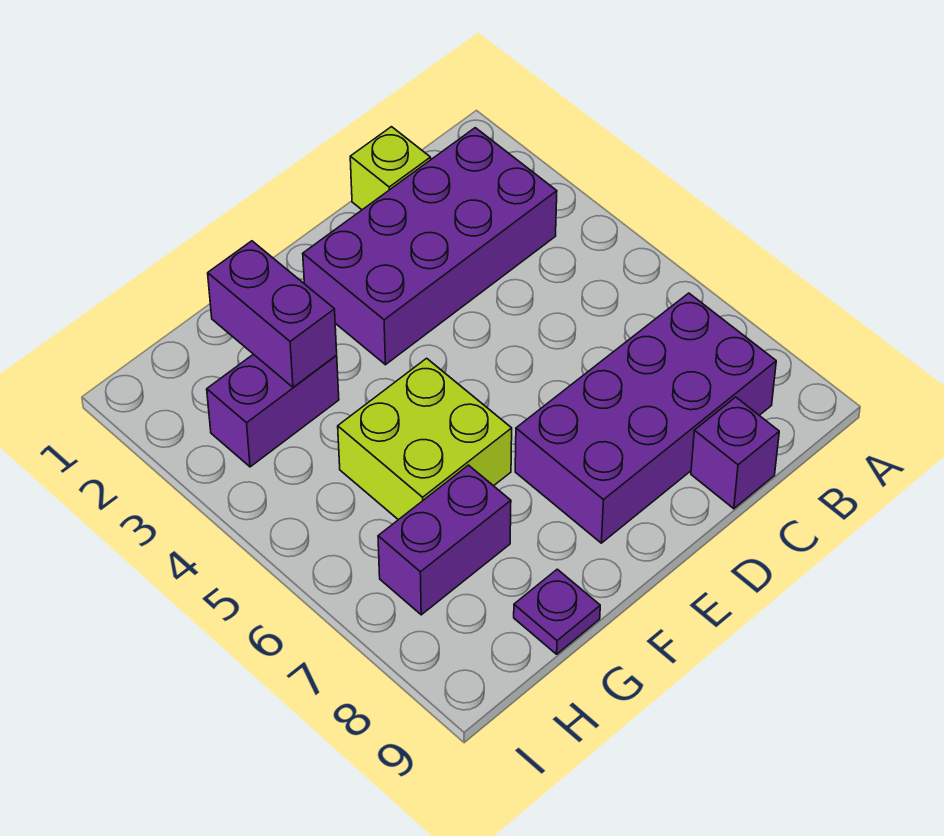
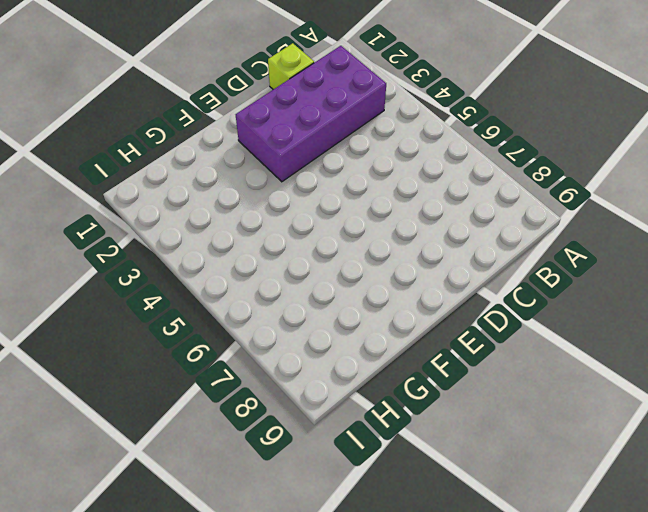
none -> purple 2x4 brick [515,293,776,543]
none -> purple 1x1 brick [691,397,779,509]

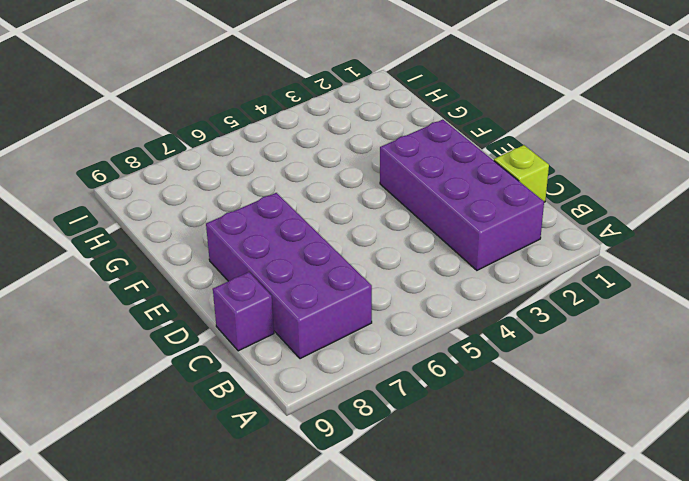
none -> lime 2x2 brick [338,358,512,520]
none -> purple 1x2 brick [207,354,339,467]

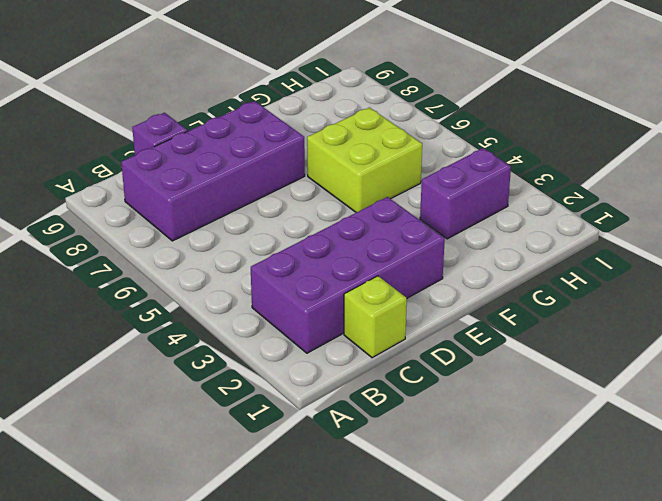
none -> purple 1x2 brick [378,465,511,615]
none -> purple 1x1 plate [514,569,600,654]

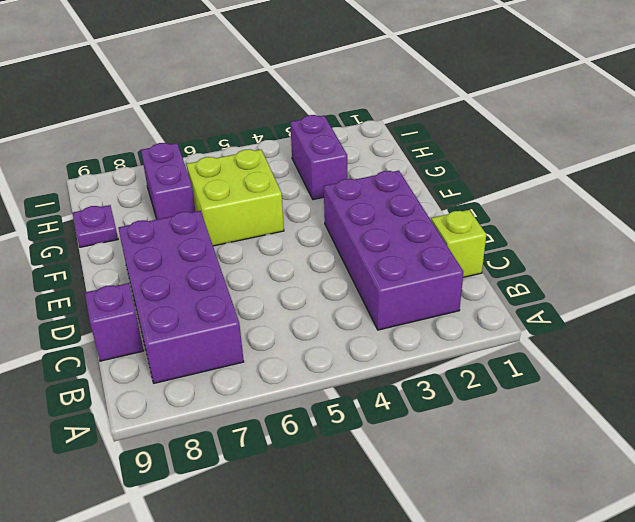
none -> purple 1x2 brick [208,241,337,387]

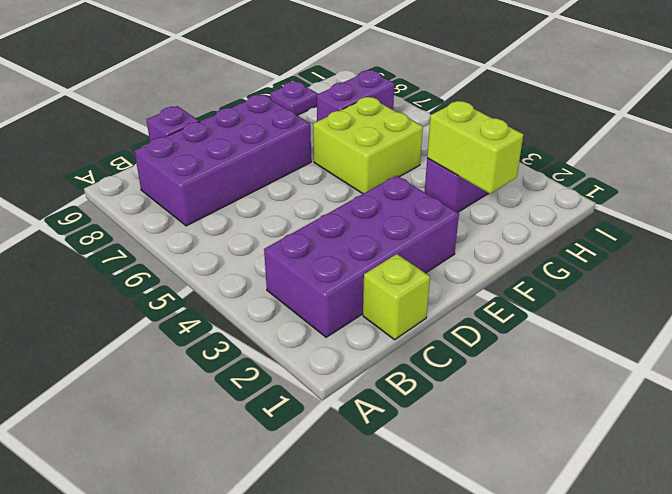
lime 1x2 brick [427,101,523,194] -> purple 1x2 brick [208,241,337,387]

